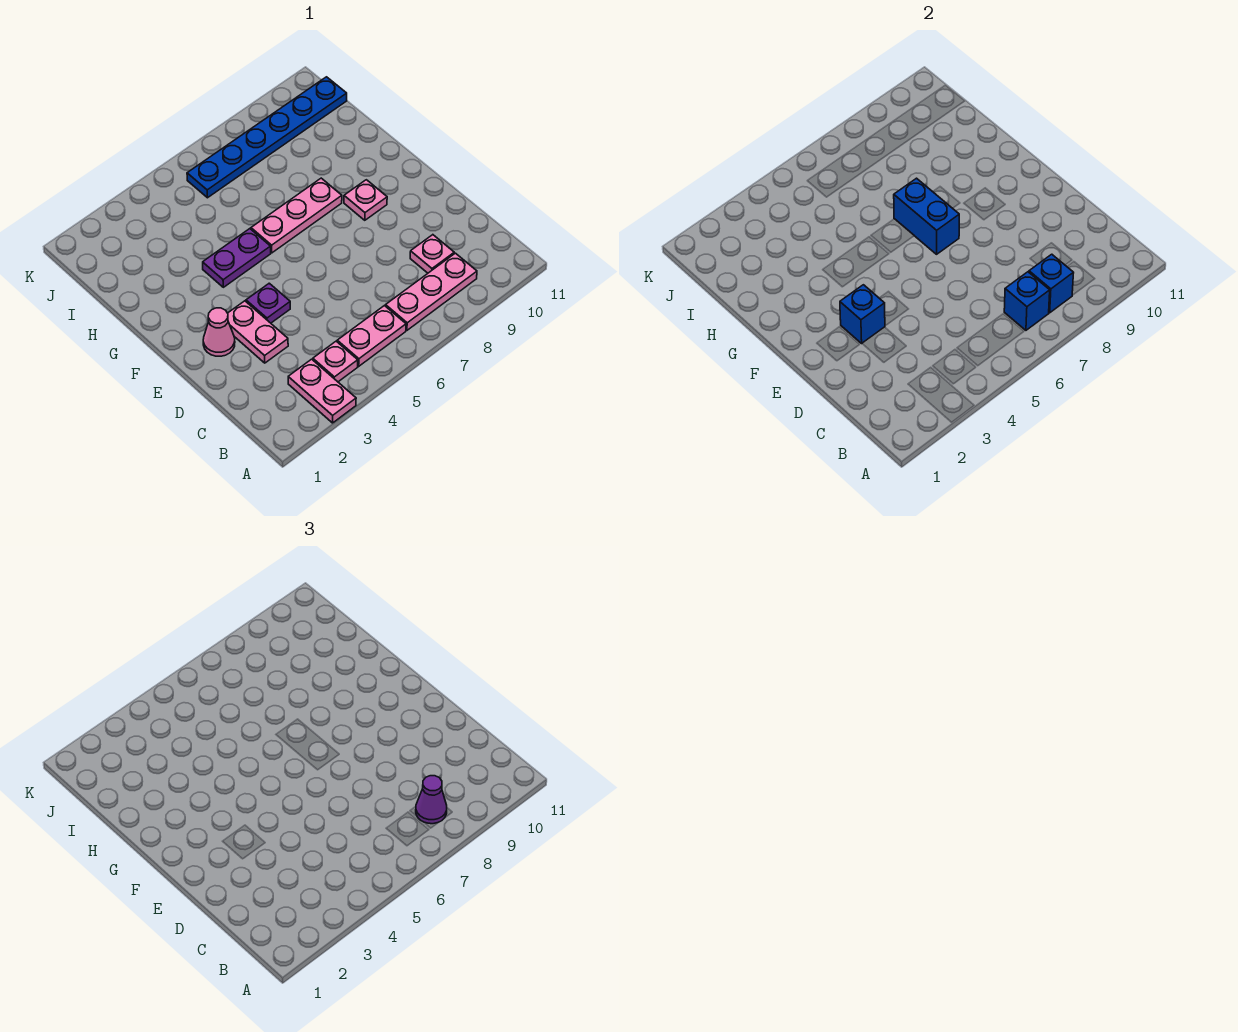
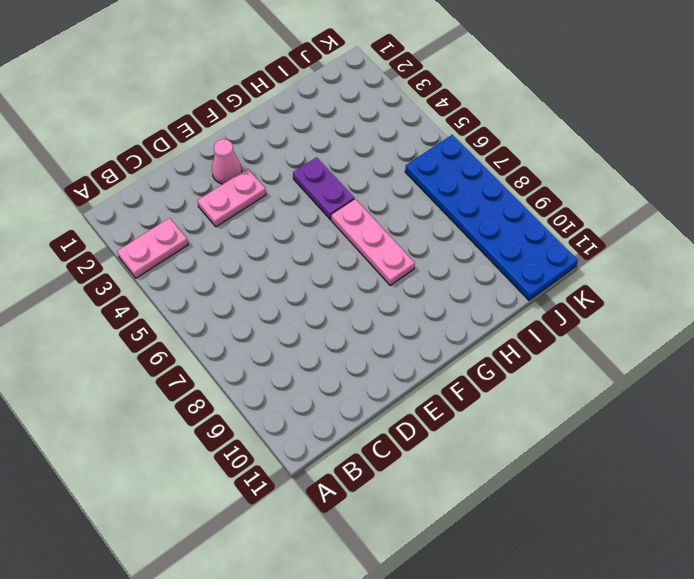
blue 2x6 plate [405,135,578,300] -> blue 1x6 plate [187,77,347,198]
none -> pink 1x1 plate [313,341,358,382]
none -> pink 1x2 plate [337,306,406,366]
none -> pink 1x3 plate [386,253,477,330]

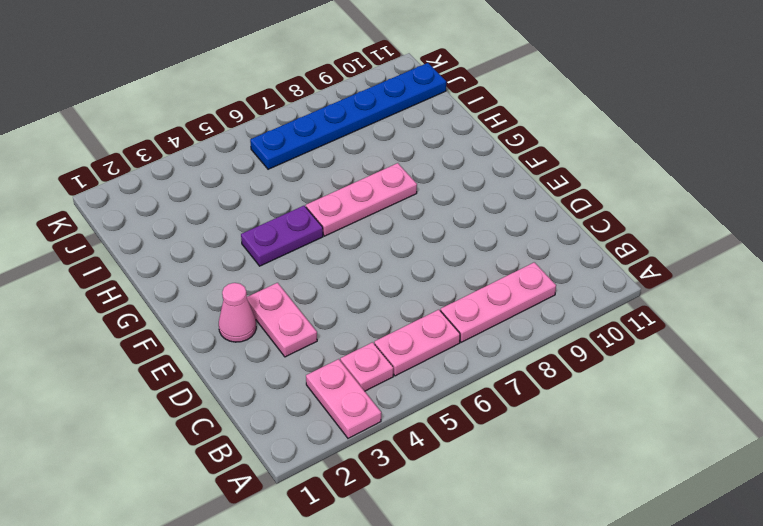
none -> pink 1x1 plate [410,235,454,273]
none -> purple 1x1 plate [246,283,290,323]
none -> pink 1x1 plate [344,180,387,220]

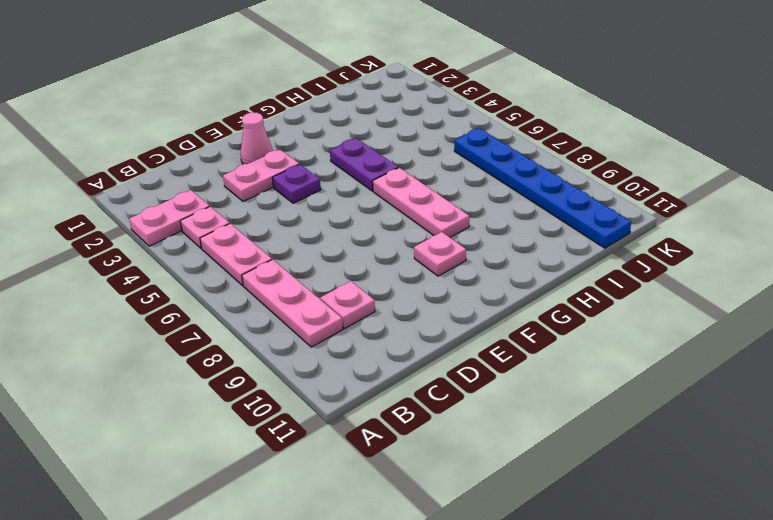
none -> blue 1x1 brick [1004,272,1050,330]
none -> blue 1x1 brick [1029,254,1073,313]
none -> blue 1x1 brick [840,285,885,343]

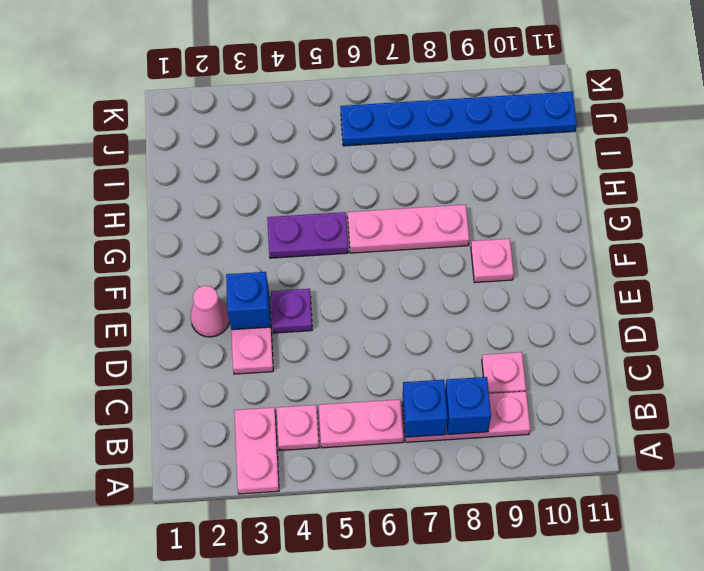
none -> blue 1x2 brick [894,178,959,254]
none -> purple 1x1 cone [416,776,447,824]

